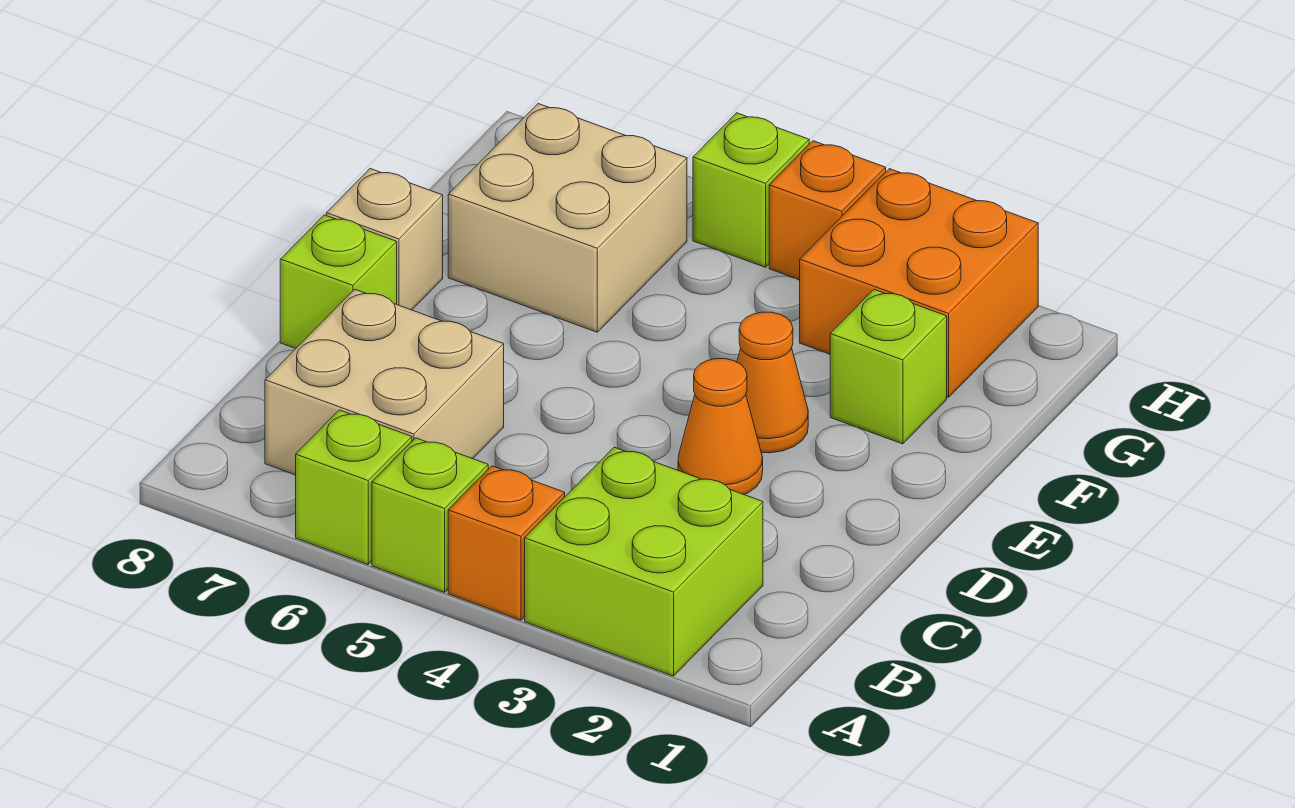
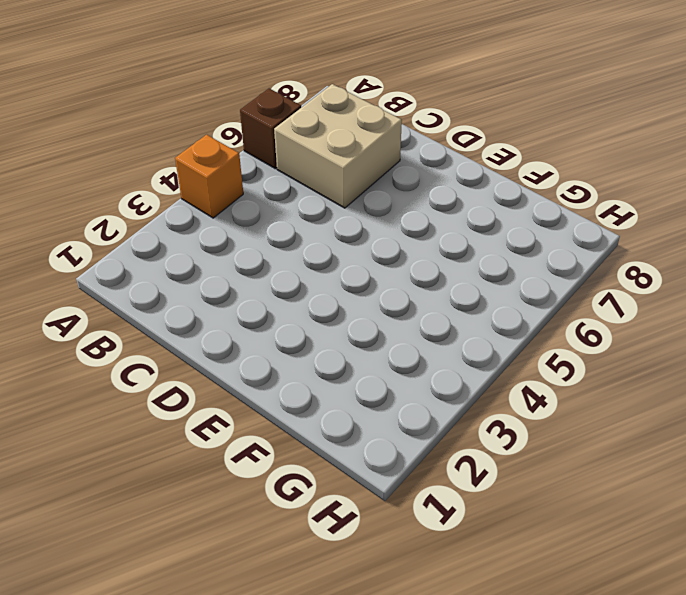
brown 1x1 brick [240,89,301,168] -> lime 1x1 brick [296,410,412,564]
none -> lime 2x2 brick [525,447,763,676]
none -> lime 1x1 brick [372,438,488,592]
none -> orange 1x1 cone [678,359,763,495]

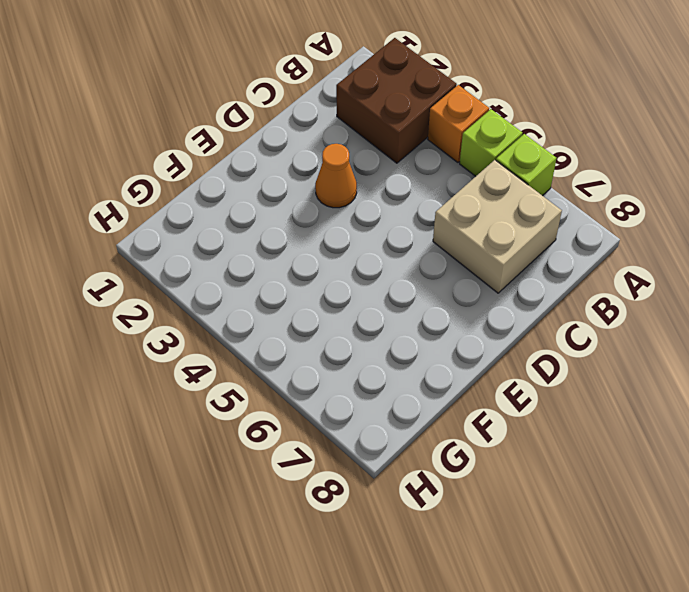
brown 2x2 brick [336,38,457,163] -> lime 2x2 brick [525,447,763,676]
none -> lime 1x1 brick [280,215,397,349]
none -> orange 1x1 cone [737,312,808,453]
none -> tan 1x1 brick [326,169,443,310]

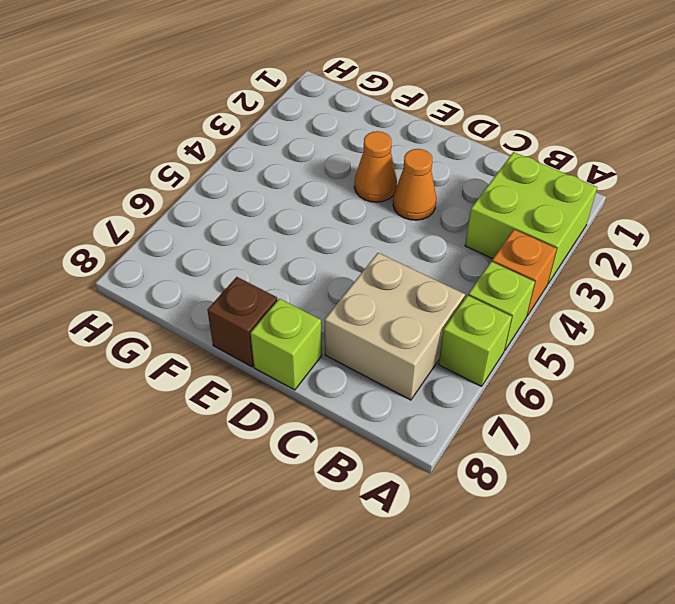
brown 1x1 brick [207,277,277,367] -> tan 1x1 brick [326,169,443,310]
none -> lime 1x1 brick [830,290,947,444]
none -> tan 2x2 brick [448,104,687,332]
none -> orange 2x2 brick [800,169,1038,397]

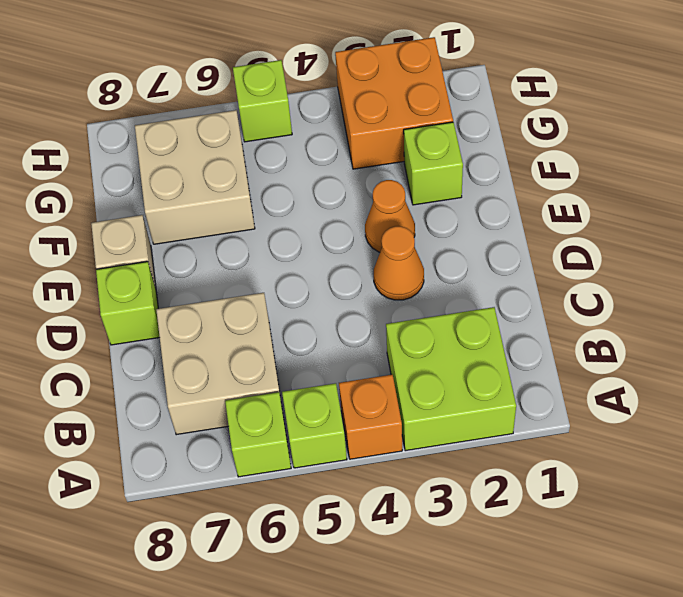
none -> orange 1x1 brick [769,141,886,280]

